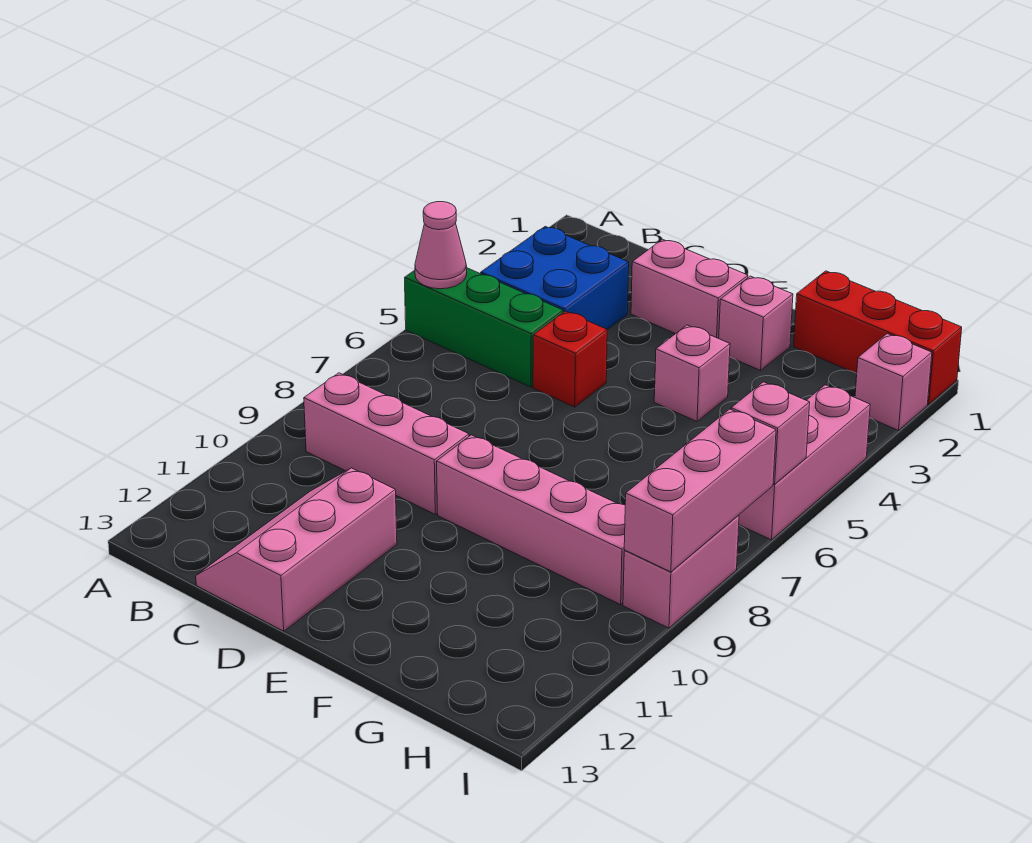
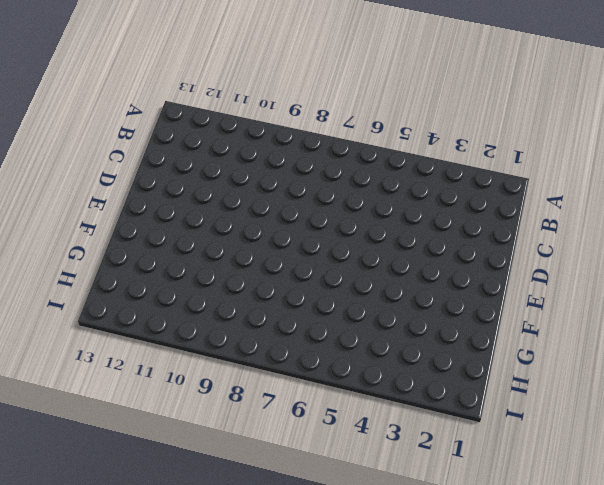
none -> green 1x3 brick [405,268,563,387]
none -> blue 2x2 brick [481,226,629,330]
none -> pink 1x3 brick [304,373,469,514]

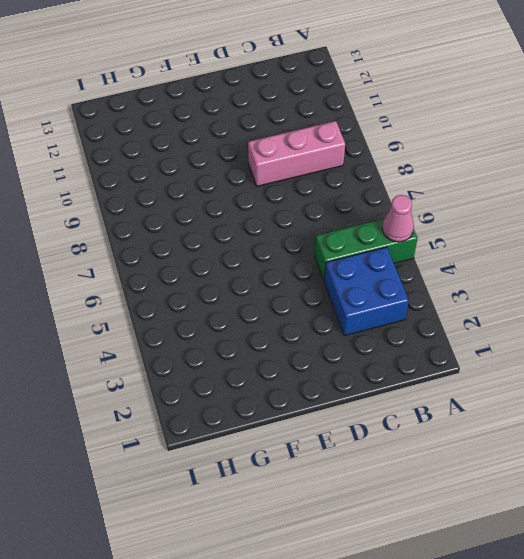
none -> pink 2x3 slope [196,468,397,631]
none -> pink 1x2 brick [631,239,748,338]
none -> red 1x1 brick [533,311,607,407]

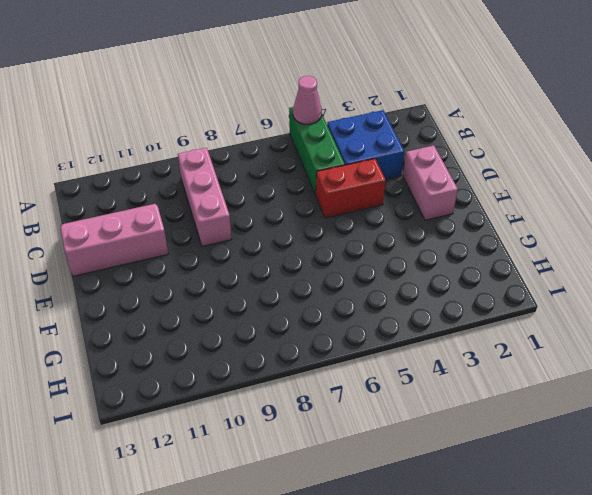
red 1x2 brick [316,159,386,218] -> red 1x1 brick [533,311,607,407]
none -> pink 1x4 brick [437,435,625,605]
none -> pink 1x1 brick [719,276,793,370]
none -> pink 1x1 brick [654,325,730,421]

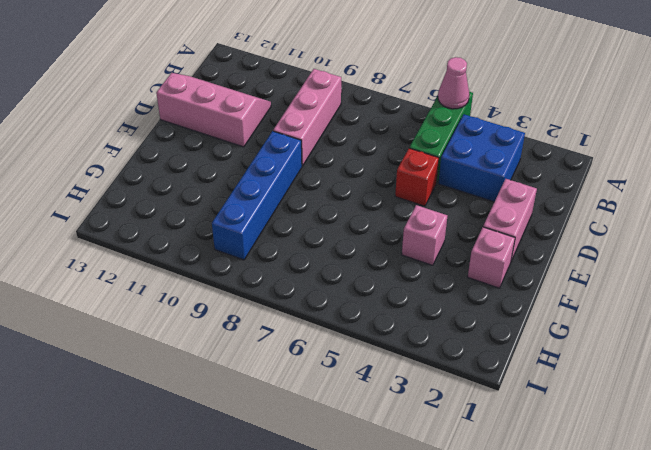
blue 1x4 brick [212,131,302,260] -> pink 1x4 brick [437,435,625,605]
none -> red 1x3 brick [794,271,962,404]
none -> pink 1x1 brick [855,334,932,430]
none -> pink 1x3 brick [739,385,870,540]

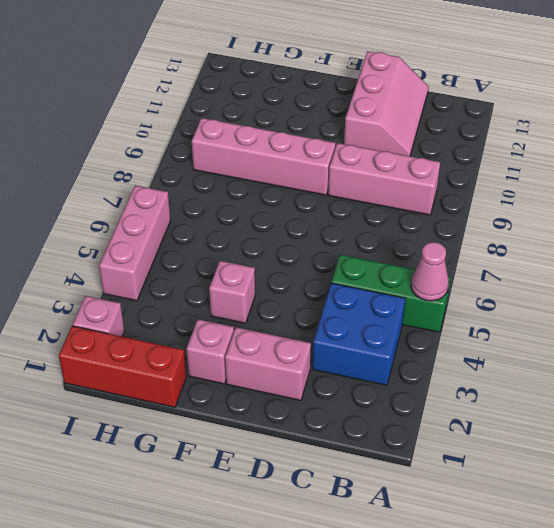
none -> red 1x1 brick [533,311,607,407]
none -> pink 1x2 brick [623,515,739,628]
none -> pink 1x1 brick [731,382,810,484]

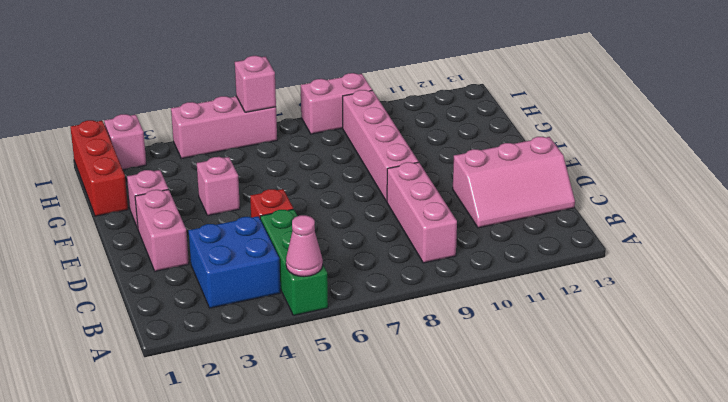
none -> pink 1x3 brick [624,409,776,572]

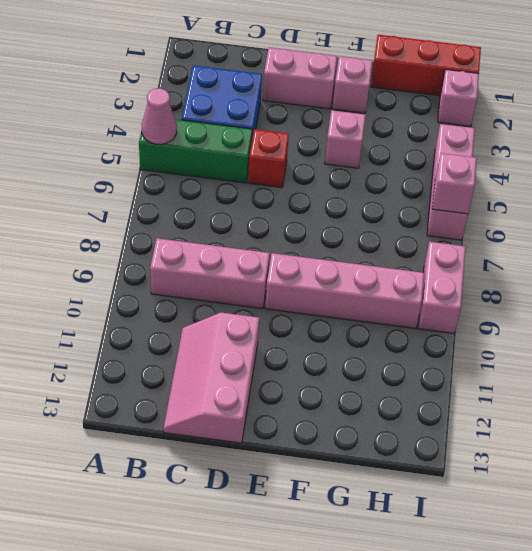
none -> pink 1x3 brick [624,409,776,572]

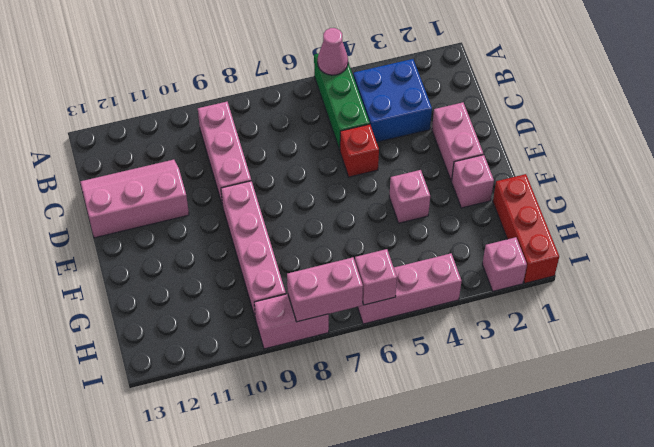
pink 1x2 brick [287,257,363,322] -> pink 1x3 brick [624,409,776,572]

